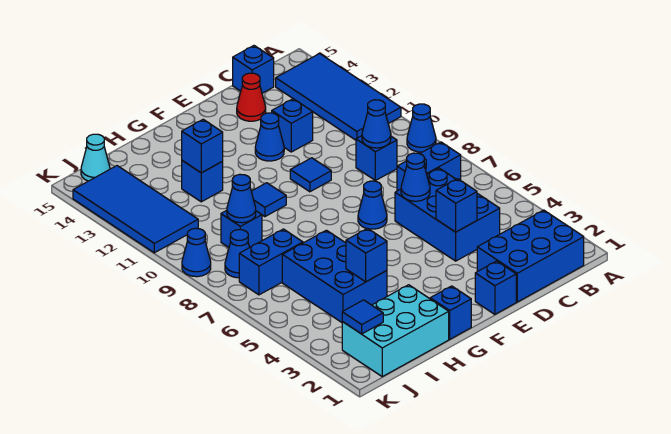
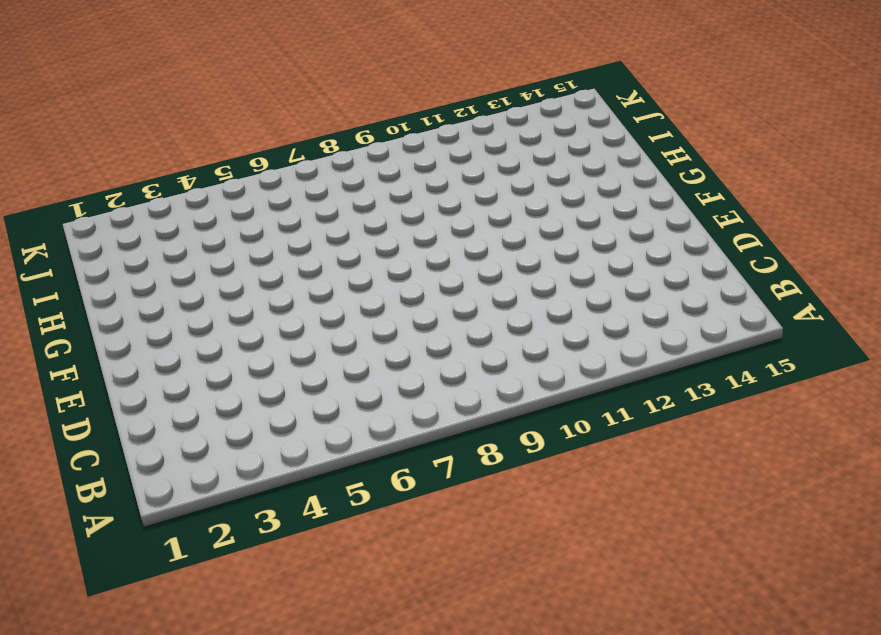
none -> blue 1x1 cone [407,104,436,152]
none -> blue 2x4 tile [276,54,401,140]
none -> blue 2x3 brick [477,210,584,302]
none -> blue 1x2 brick [397,142,461,191]

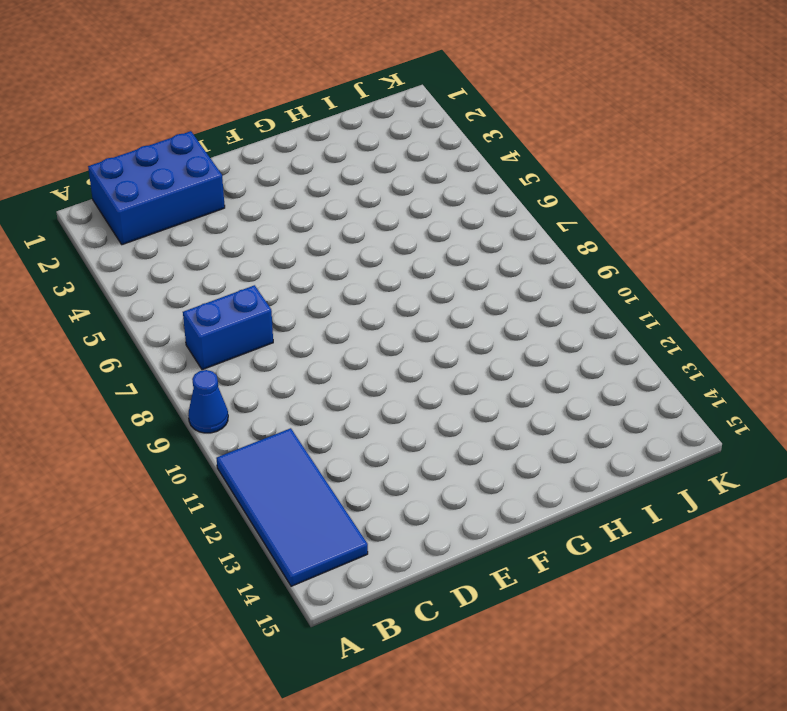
none -> blue 2x3 brick [395,168,500,261]
none -> blue 1x1 brick [356,136,397,181]
none -> blue 1x1 brick [233,46,274,93]
none -> blue 1x1 brick [272,99,313,152]

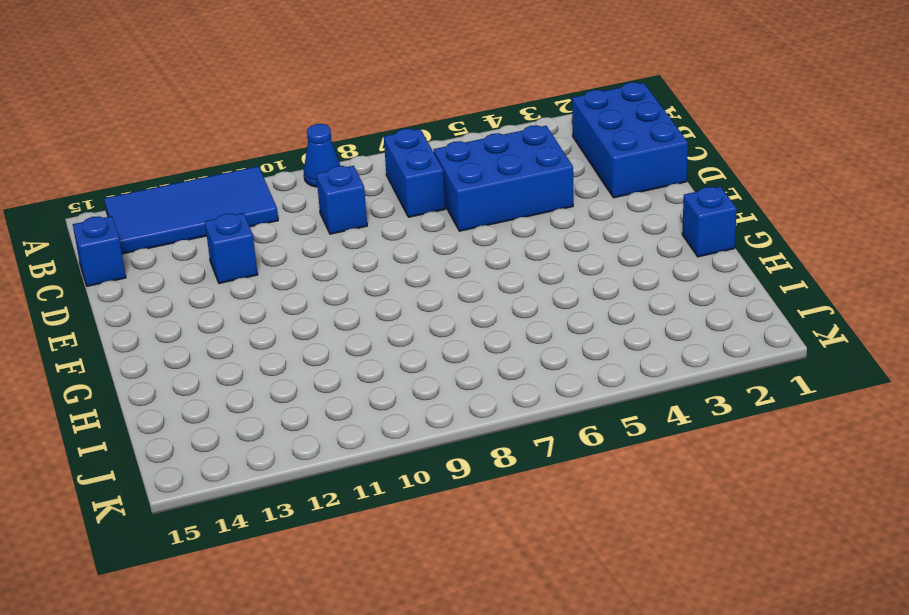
none -> red 1x1 cone [237,73,266,121]
none -> blue 1x1 brick [475,261,516,314]
none -> blue 1x1 cone [358,181,387,229]
none -> blue 1x1 tile [290,158,331,192]

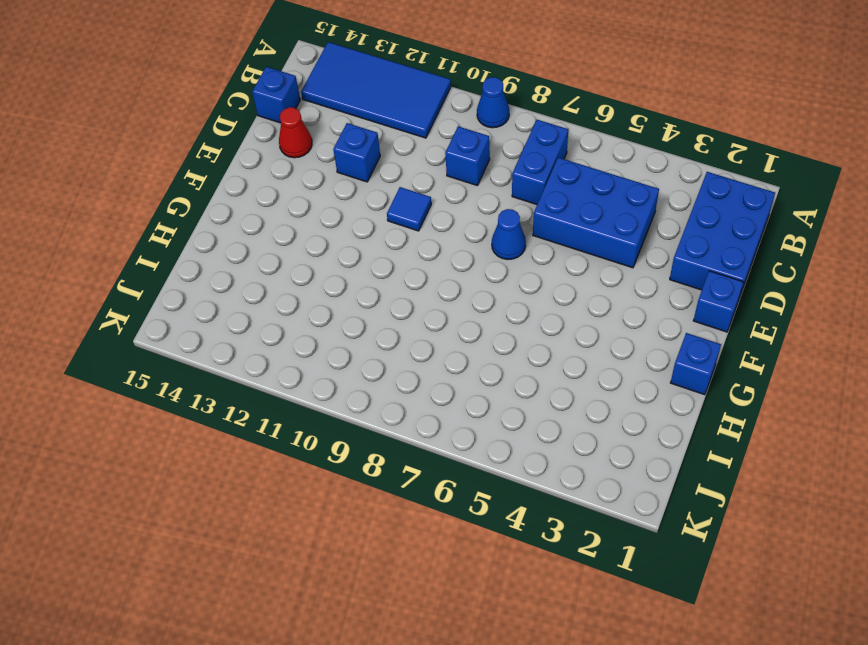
none -> blue 1x1 cone [255,113,284,161]
none -> blue 1x1 tile [251,183,286,217]
none -> cyan 2x3 brick [342,285,449,377]
none -> blue 2x3 brick [282,230,387,322]

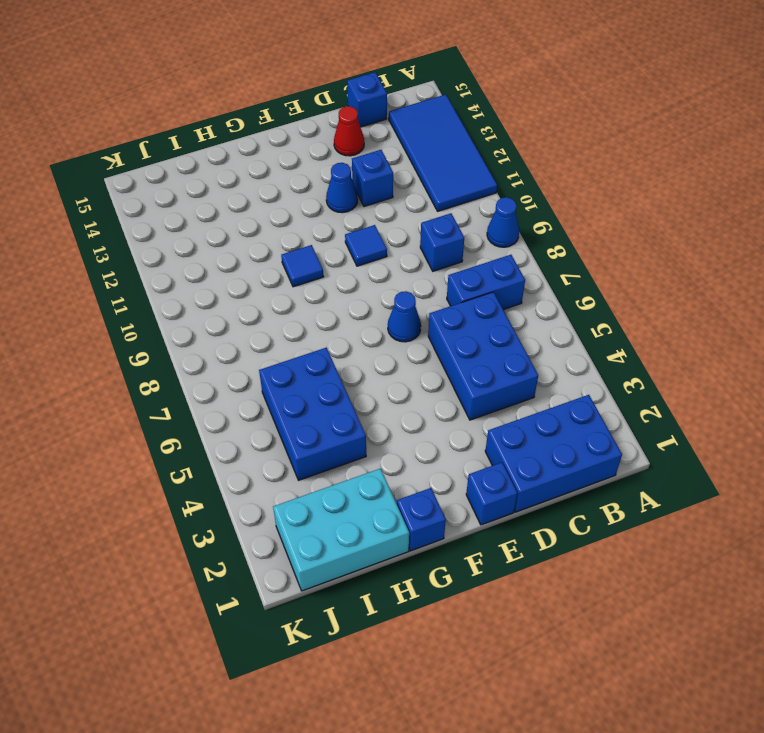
none -> blue 1x1 brick [182,161,223,202]
none -> blue 1x2 brick [239,229,303,295]
none -> blue 1x1 brick [221,210,262,247]
none -> blue 1x1 cone [225,230,250,278]

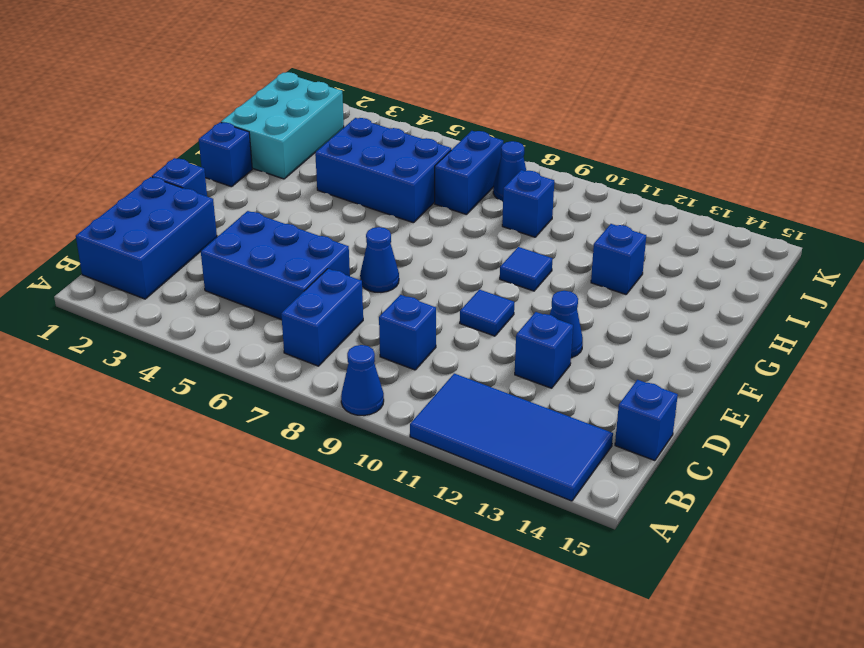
none -> red 1x1 cone [237,73,266,121]
none -> blue 2x4 tile [73,166,198,253]
none -> cyan 1x1 cone [81,134,110,181]
none -> blue 1x1 cone [182,228,211,277]

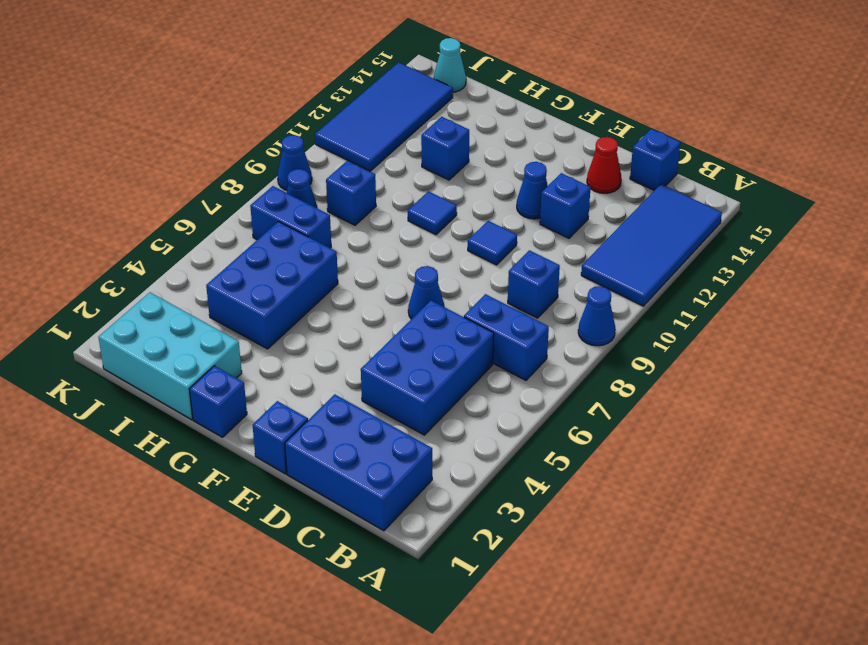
none -> blue 1x1 cone [362,100,391,148]
none -> blue 1x1 brick [436,179,477,232]
none -> blue 1x1 cone [401,153,430,201]
none -> blue 1x1 brick [346,228,387,282]

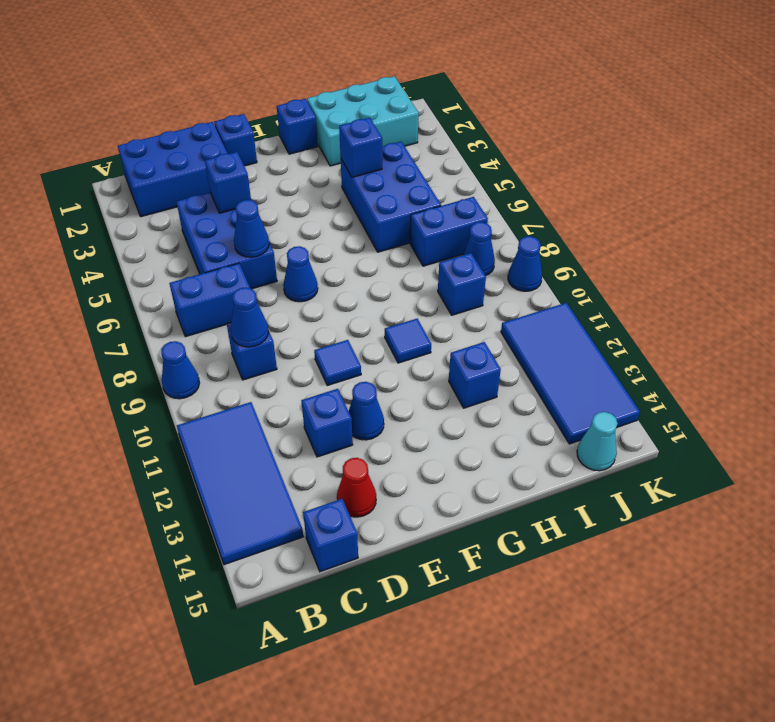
none -> blue 1x1 brick [182,119,223,173]
none -> blue 1x1 cone [227,174,256,223]
none -> blue 1x1 tile [342,300,383,334]

